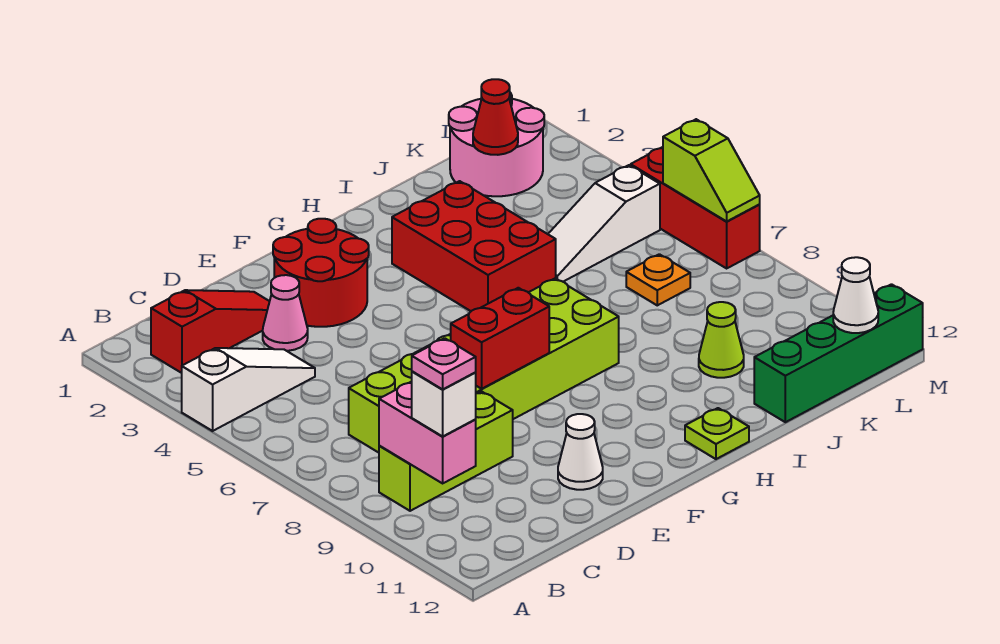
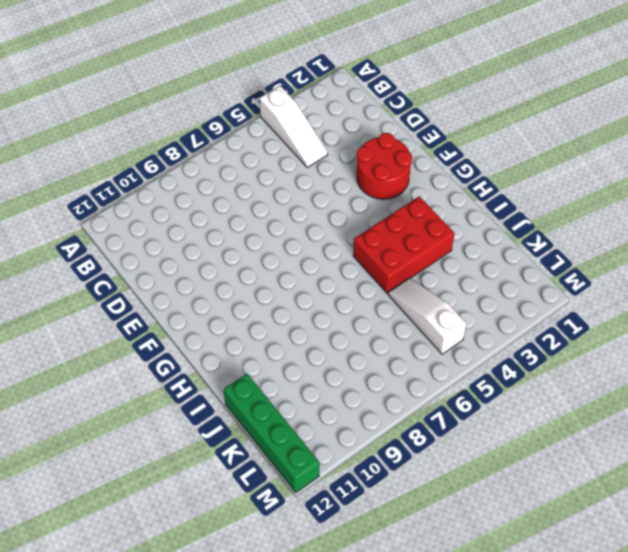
none -> red 1x3 slope [151,290,270,373]
none -> lime 1x3 brick [379,391,513,511]
none -> lime 2x6 brick [349,278,619,453]

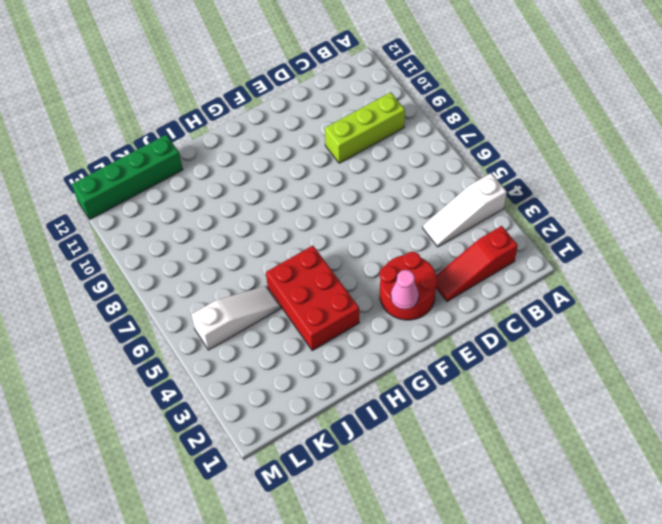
pink 1x1 cone [391,270,419,309] -> pink 1x1 cone moved to [263,275,308,351]
none -> lime 2x6 brick [349,278,619,453]
none -> white 1x1 cone [558,414,603,490]
none -> lime 1x1 plate [685,408,749,459]

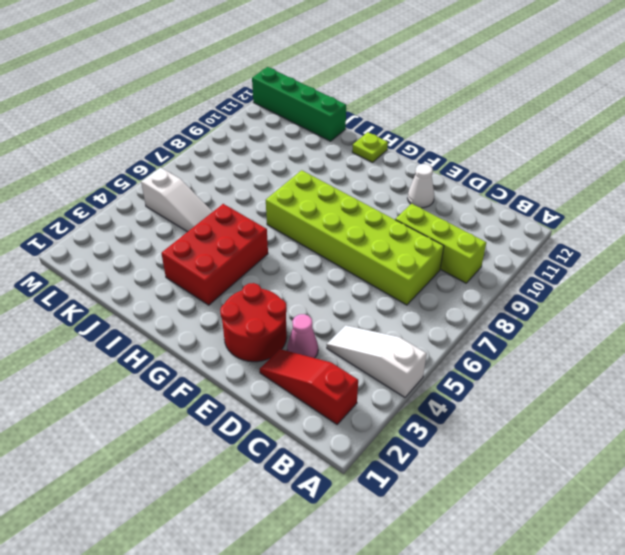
none -> lime 1x1 cone [699,302,744,378]
none -> pink 2x2 round brick [449,93,544,196]
none -> orange 1x1 plate [626,254,690,305]

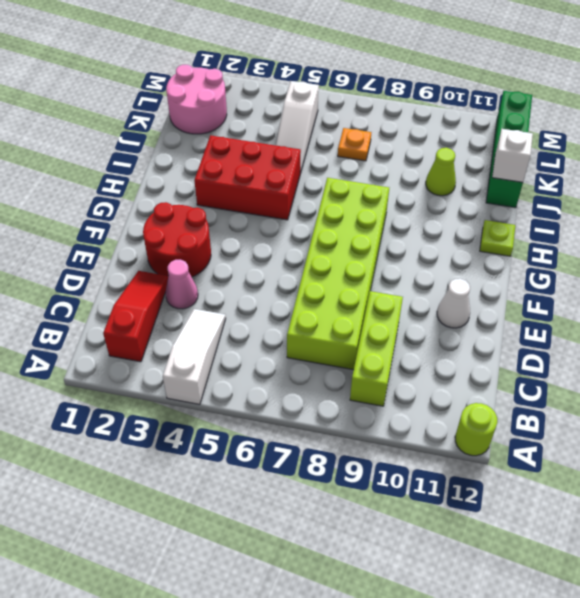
lime 1x1 round brick [455,403,497,456] -> none
white 1x1 brick [492,129,533,182] -> white 1x1 brick moved to [412,371,476,436]
none -> red 1x3 brick [631,147,760,268]
none -> pink 1x2 brick [379,382,476,483]
none -> red 1x2 brick [451,288,549,389]

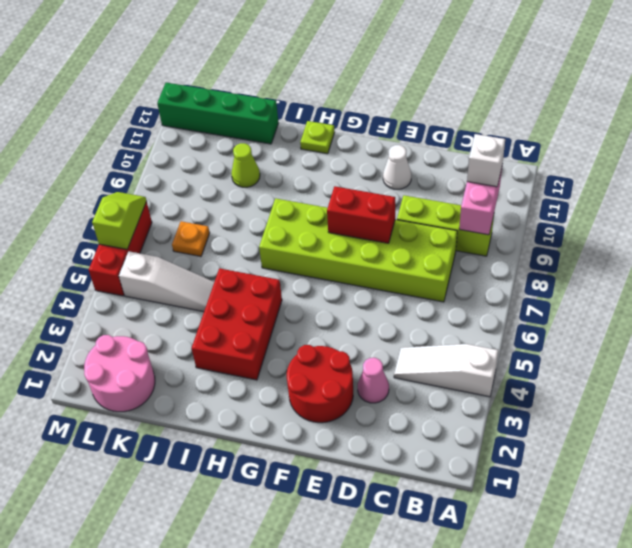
none -> red 1x3 slope [151,290,270,373]
none -> red 1x1 cone [473,79,518,155]
none -> white 1x1 cone [833,257,878,333]

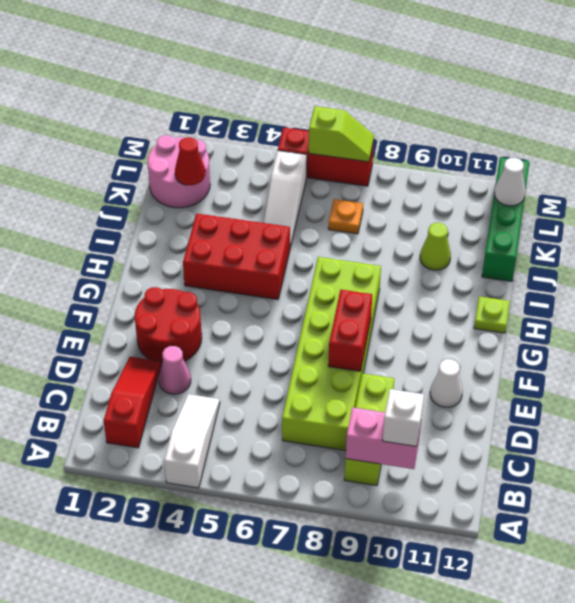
none -> pink 1x1 plate [412,338,476,390]

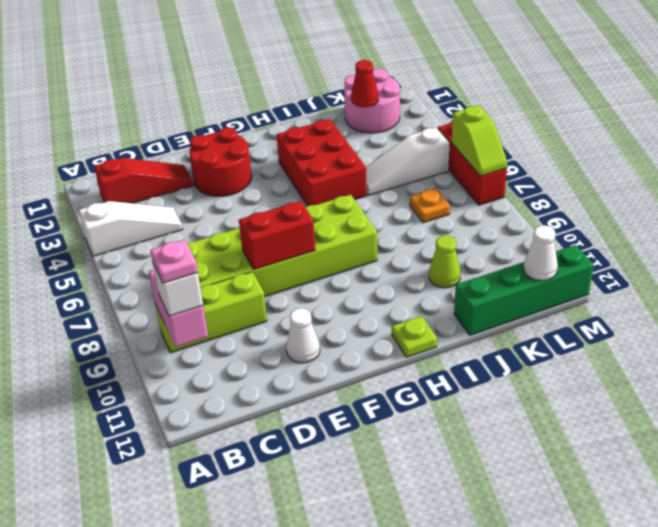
none -> pink 1x1 cone [263,275,308,351]

